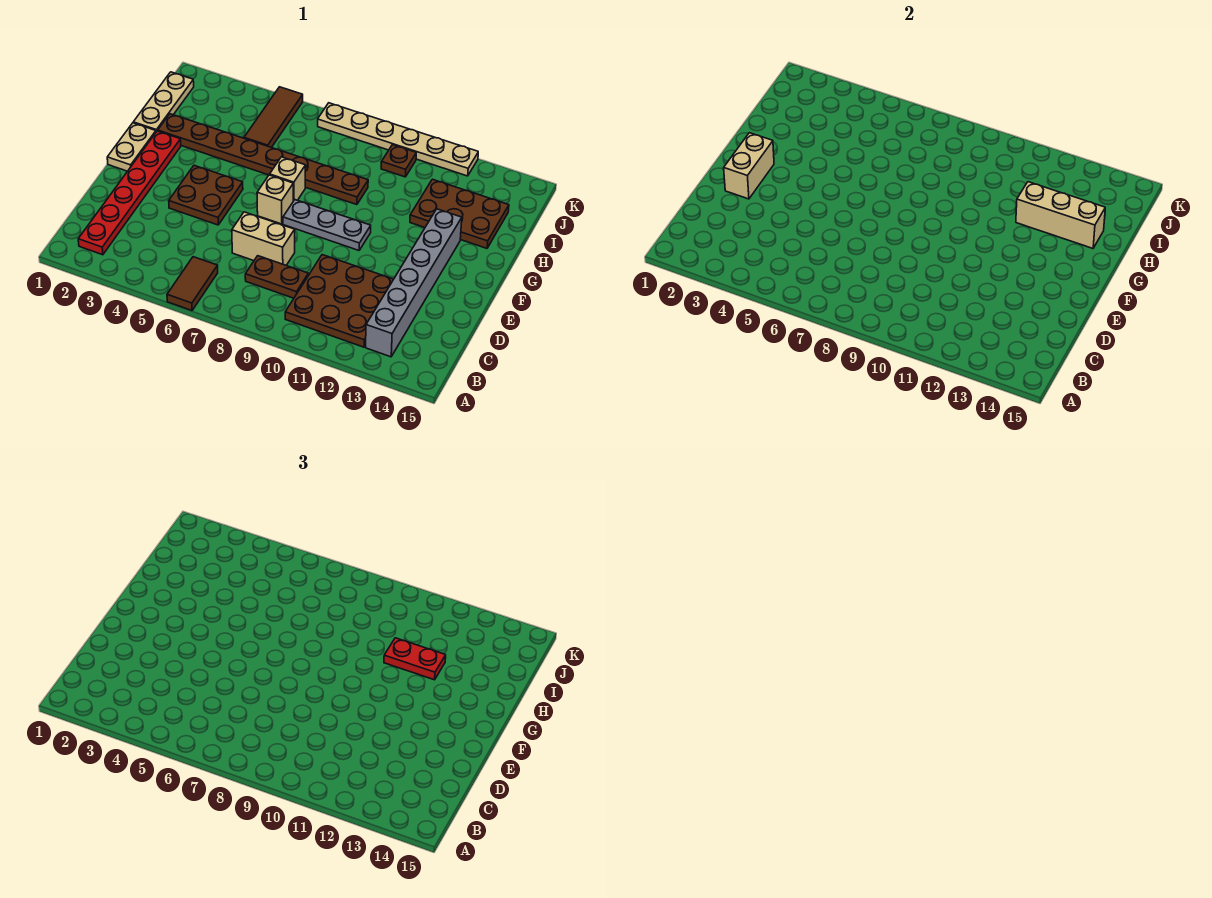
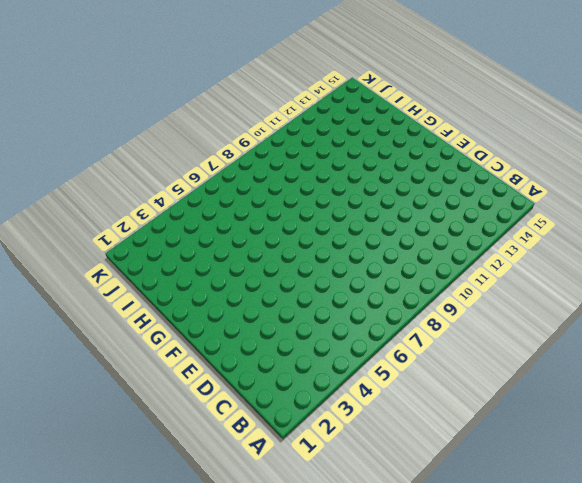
none -> brown 1x2 tile [167,257,218,311]
none -> red 1x6 plate [78,131,181,255]
none -> brown 3x3 plate [285,255,394,347]

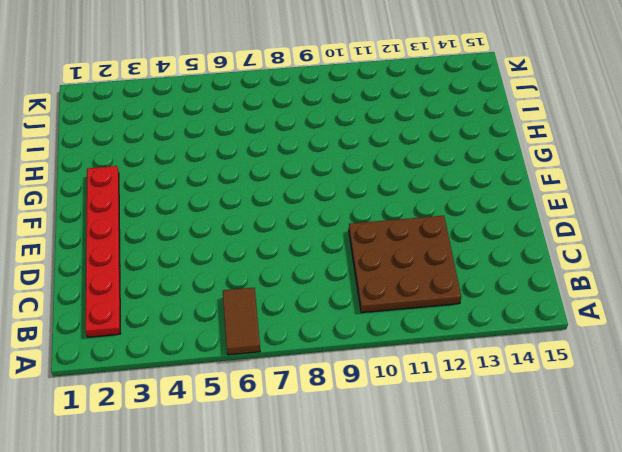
none -> grey 1x6 brick [366,209,462,357]
none -> brown 1x2 plate [245,256,308,298]
none -> tan 1x2 brick [232,212,295,265]

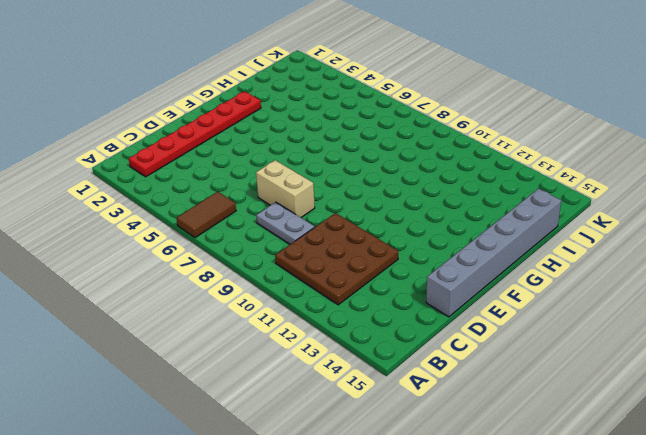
grey 1x2 plate [256,202,315,244] -> brown 1x2 plate [245,256,308,298]
grey 1x6 brick [426,189,561,317] -> grey 1x6 brick moved to [366,209,462,357]
none -> brown 2x2 plate [169,165,243,225]
none -> tan 1x2 plate [107,123,156,171]
none -> tan 1x1 brick [257,175,293,224]

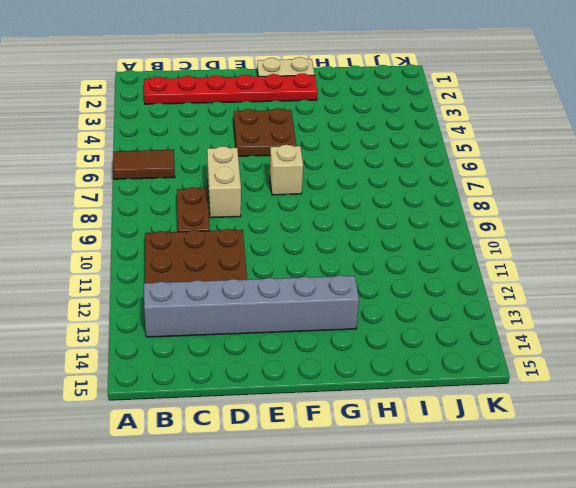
none -> grey 1x3 plate [283,200,371,250]
none -> tan 1x1 brick [270,157,305,201]
none -> tan 1x3 plate [133,72,194,132]

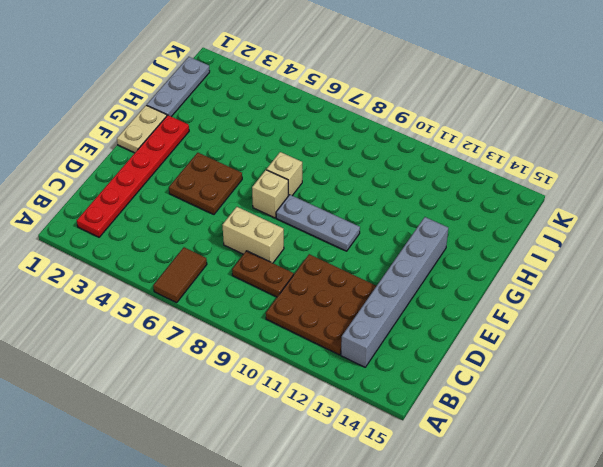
grey 1x3 plate [147,57,210,117] -> tan 1x3 plate [133,72,194,132]
none -> brown 1x8 plate [158,114,368,205]
none -> brown 2x3 plate [410,179,509,248]
none -> brown 1x3 tile [244,87,303,147]

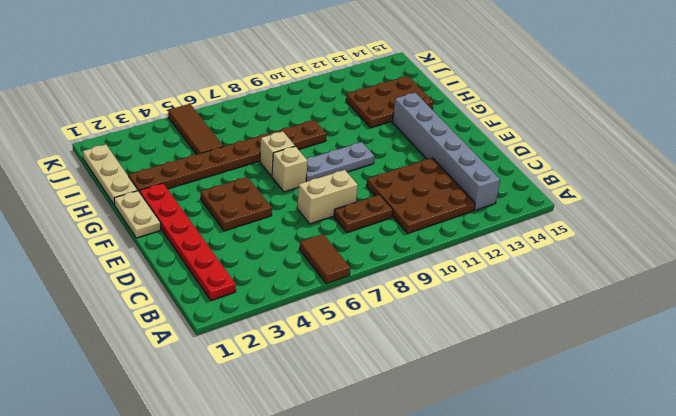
none -> brown 1x1 plate [381,145,416,177]
none -> tan 1x6 plate [318,103,478,176]
none -> tan 1x2 brick [724,133,774,199]

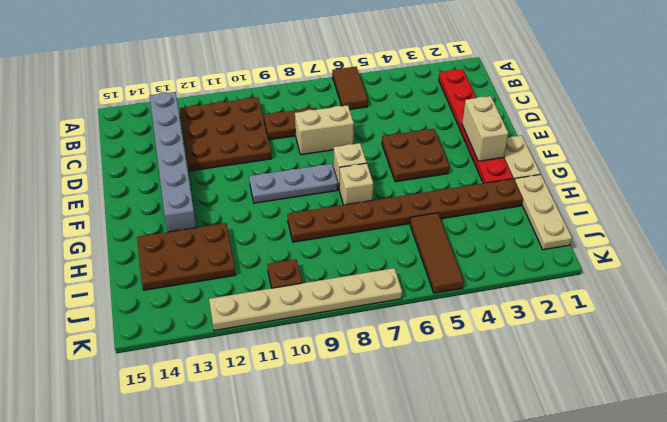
none -> tan 1x3 brick [1016,182,1105,248]
none -> red 1x2 plate [384,638,446,680]

